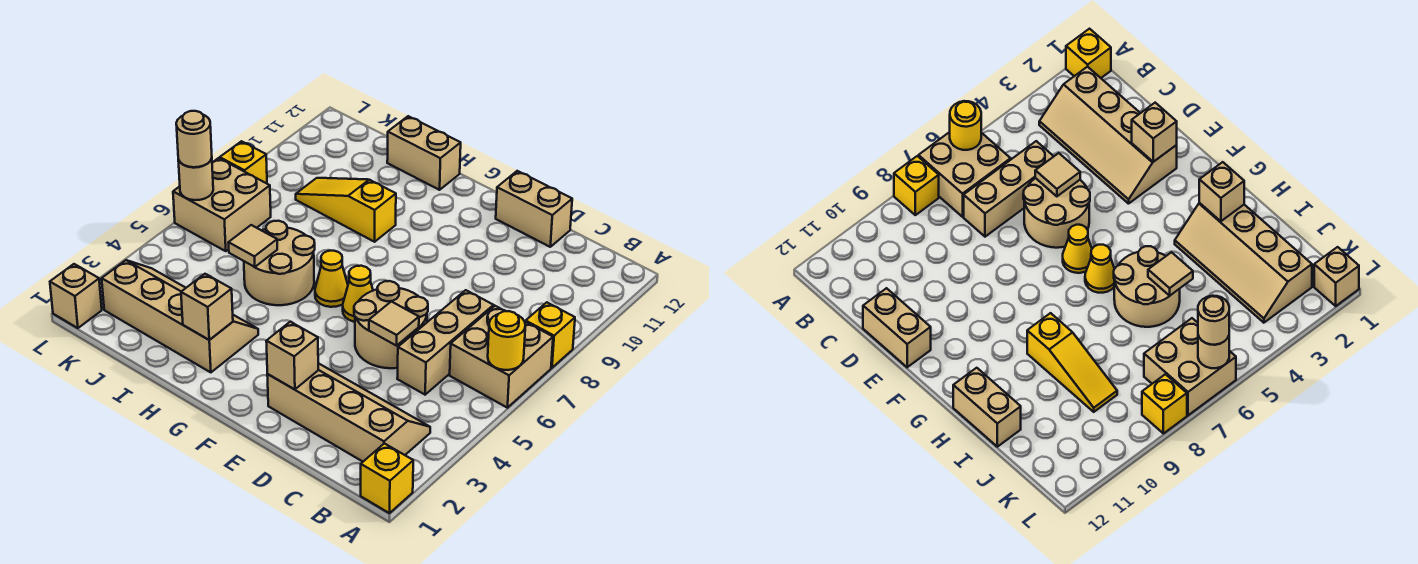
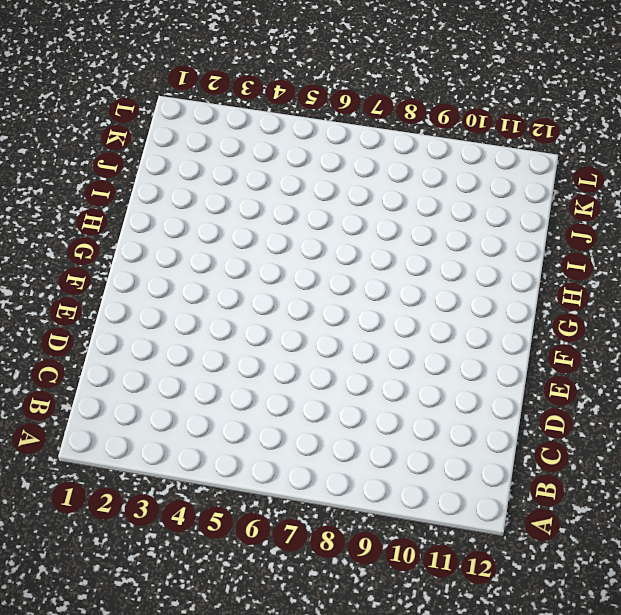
none -> yellow 1x1 brick [361,444,413,513]
none -> tan 2x2 brick [450,306,553,408]
none -> yellow 1x1 brick [526,302,575,368]

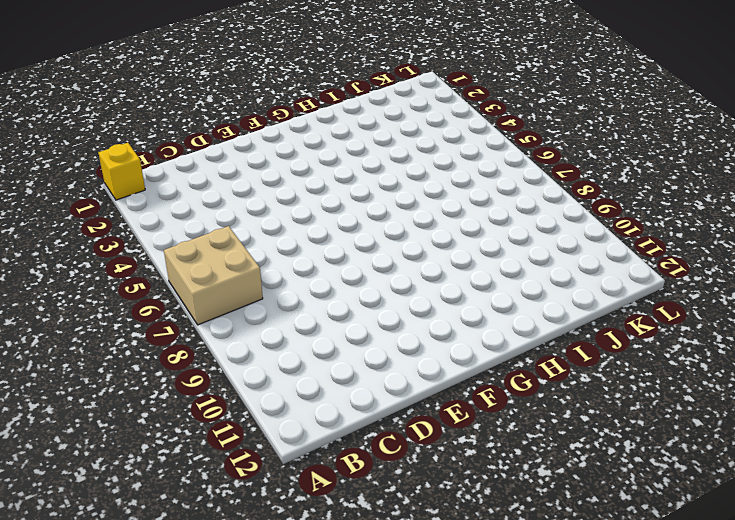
none -> yellow 1x1 brick [526,302,575,368]
none -> tan 2x4 slope [267,363,430,462]
none -> tan 1x3 brick [397,290,494,395]

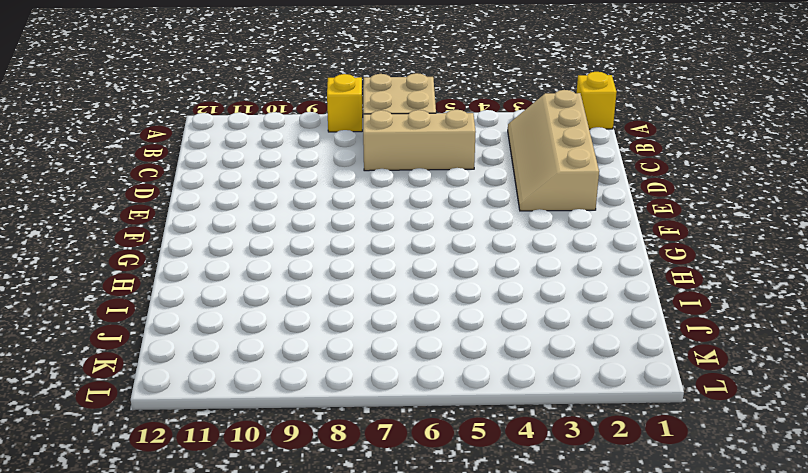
none -> tan 2x2 round brick [354,281,428,368]
none -> tan 1x2 brick [496,171,572,247]
none -> yellow 1x1 cone [343,266,373,322]

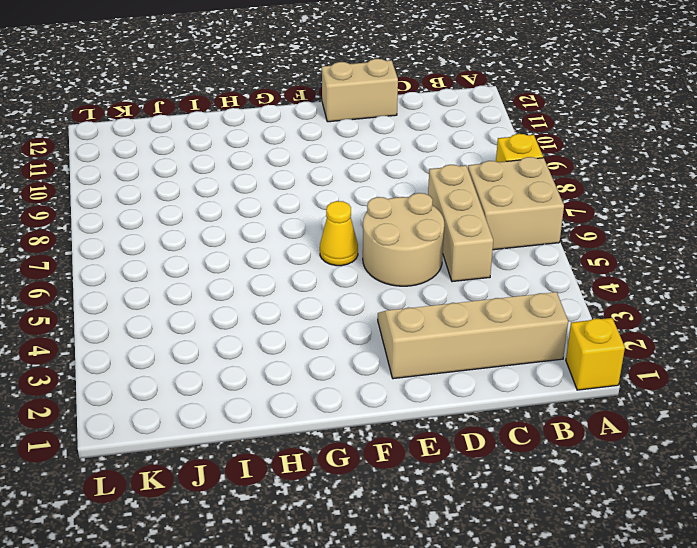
none -> yellow 1x1 cone [315,251,348,307]
none -> tan 2x4 slope [102,260,258,372]
none -> tan 2x2 round brick [244,221,315,305]

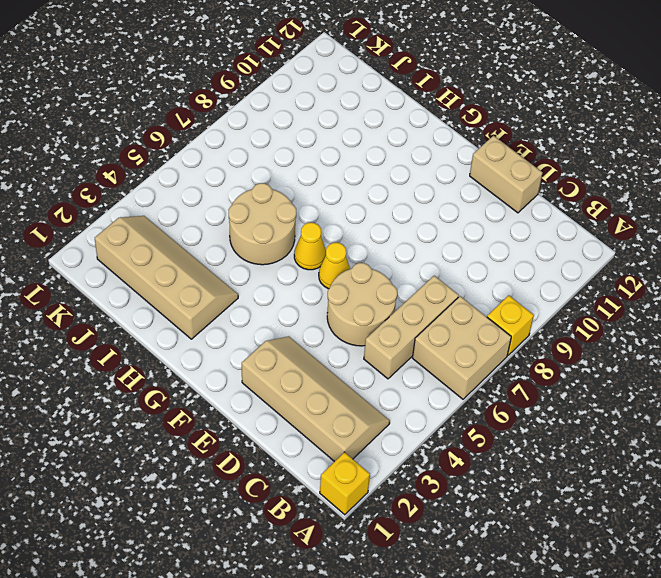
none -> yellow 1x3 slope [296,178,396,242]
none -> tan 1x2 brick [387,116,461,190]
none -> tan 2x2 brick [173,158,271,251]

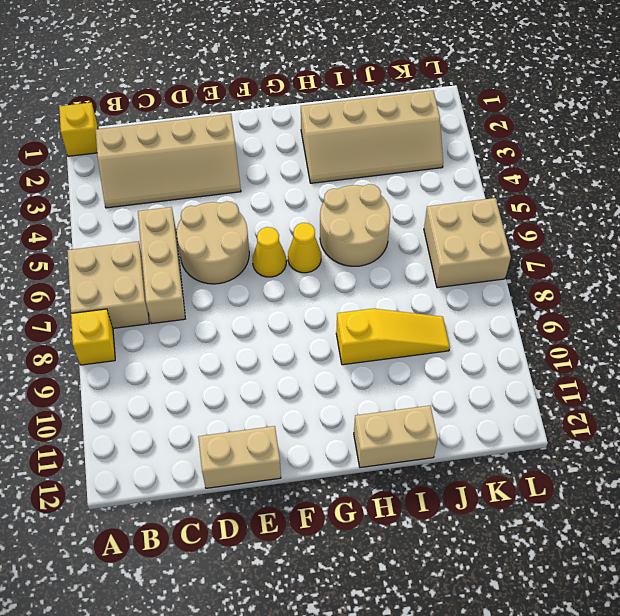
none -> tan 1x1 brick [50,264,102,328]
none -> yellow 1x1 brick [220,141,267,183]
none -> yellow 1x1 round brick [488,311,525,370]

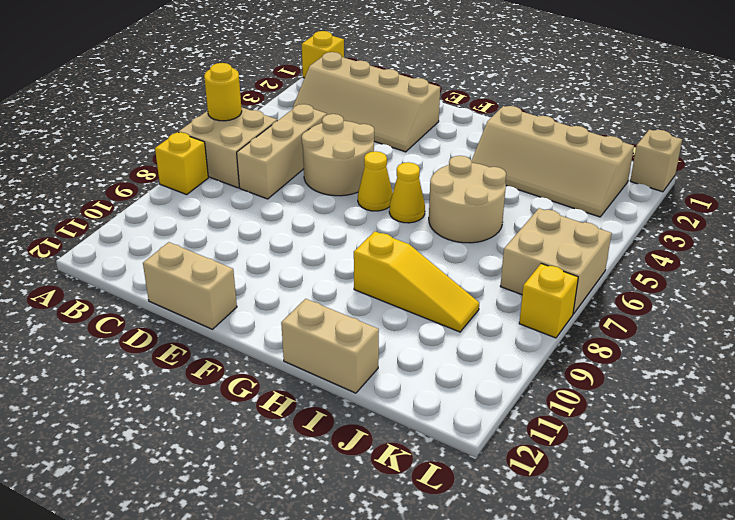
none -> tan 1x1 tile [369,301,419,346]
none -> tan 1x1 brick [266,322,318,389]
none -> tan 1x1 brick [181,274,233,340]

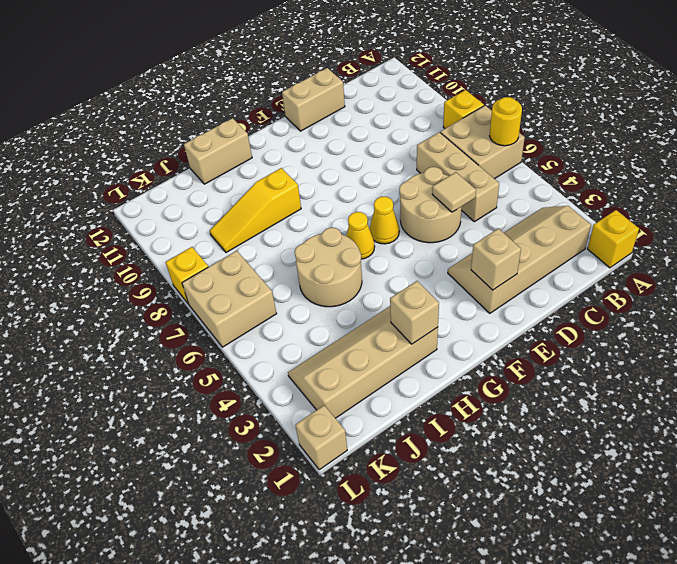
none -> tan 1x1 tile [228,225,277,267]
none -> tan 1x1 round brick [178,158,213,200]
none -> tan 1x1 round brick [176,111,212,167]

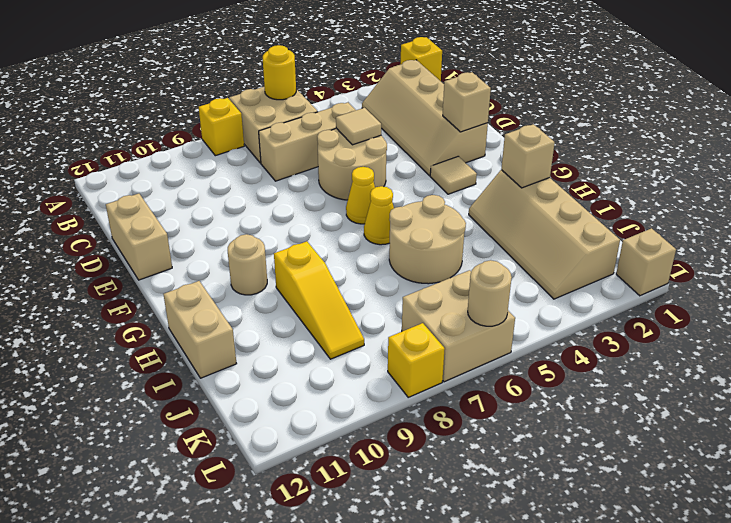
tan 1x1 tile [430,156,477,194] -> tan 1x1 tile moved to [228,225,277,267]
tan 1x1 round brick [228,234,267,295] -> tan 1x1 round brick moved to [176,111,212,167]

